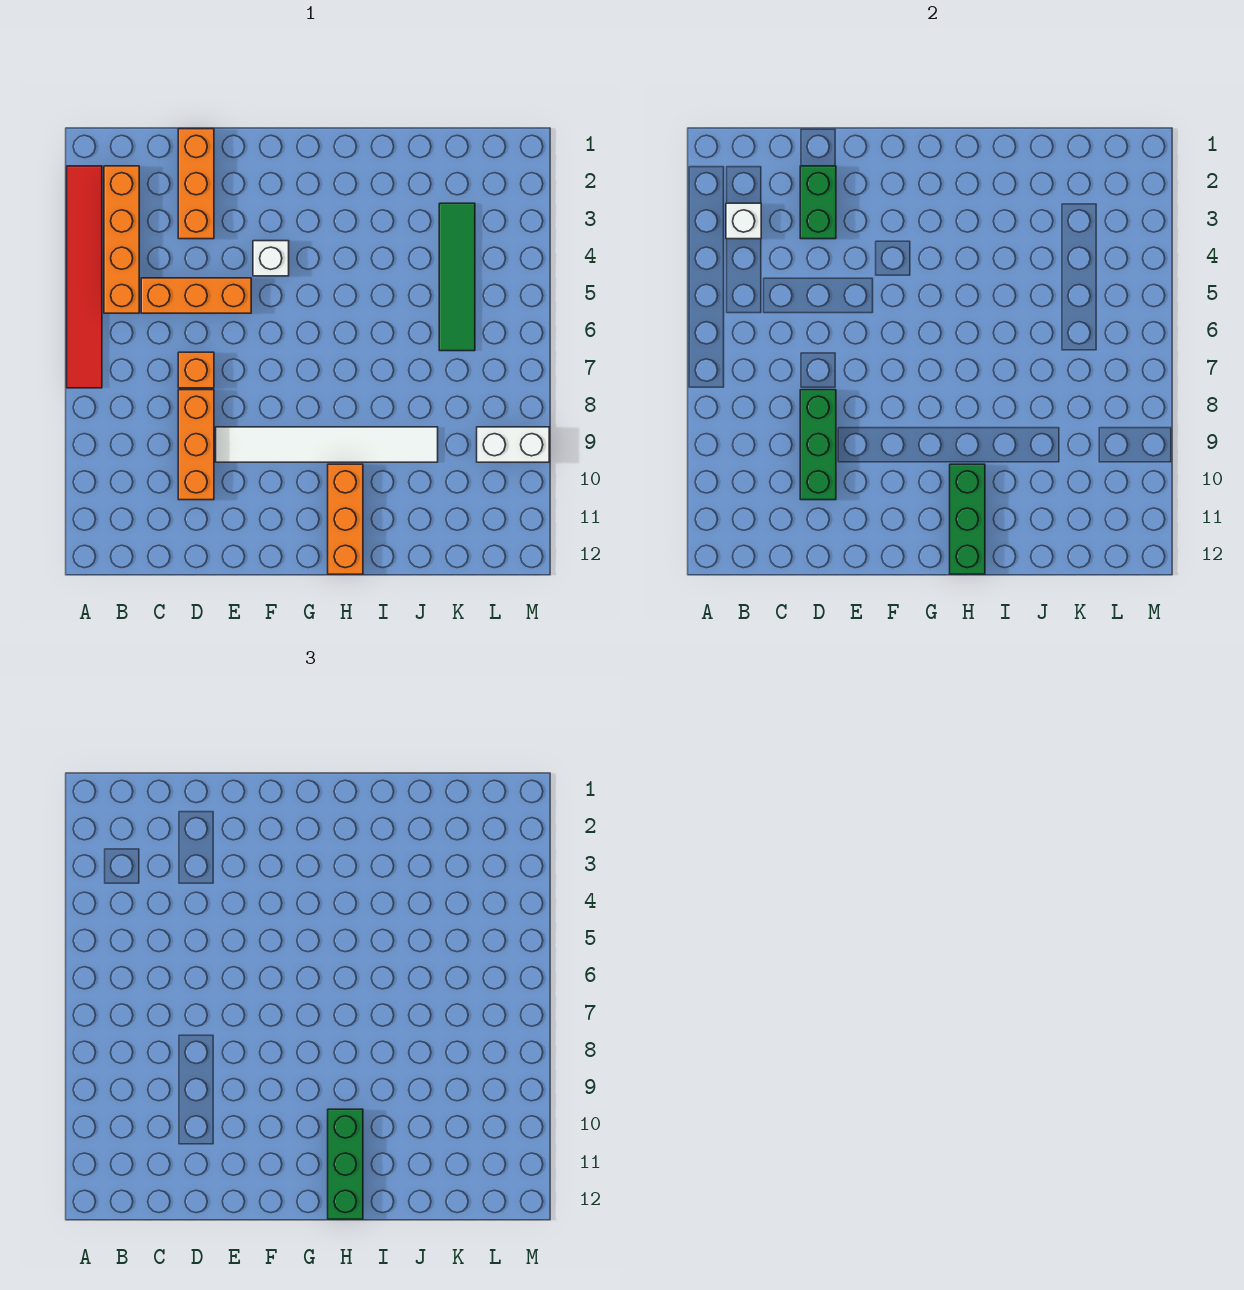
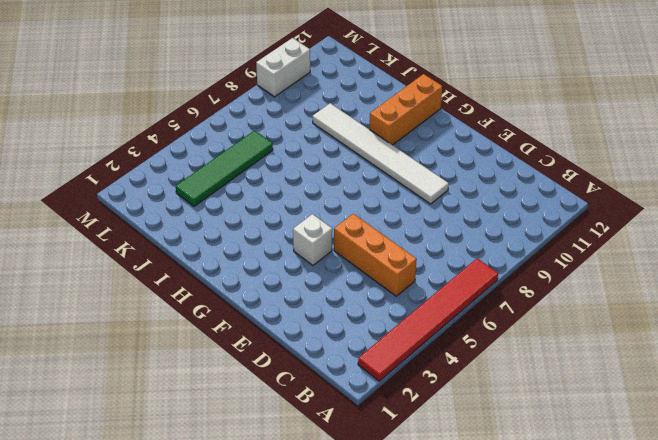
white 1x2 brick [256,38,310,97] -> white 1x2 brick turned to [477,427,549,462]
none -> orange 1x4 brick [104,166,139,313]
none -> orange 1x3 brick [178,129,214,239]
none -> orange 1x1 brick [178,352,214,388]

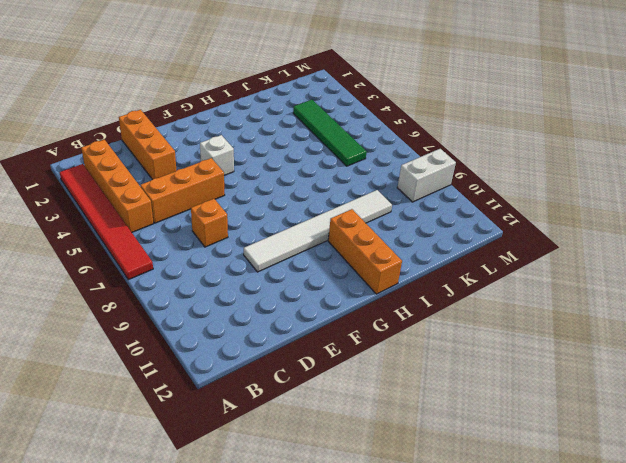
none -> orange 1x3 brick [178,390,214,500]
none -> white 1x1 brick [726,203,761,239]
none -> green 1x2 brick [800,166,836,239]

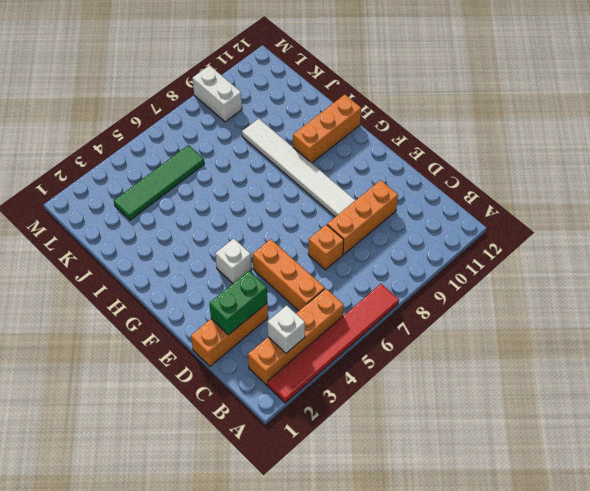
none -> green 1x3 brick [800,390,836,500]
none -> green 1x3 brick [950,464,985,574]
none -> green 1x3 brick [328,1109,363,1219]

